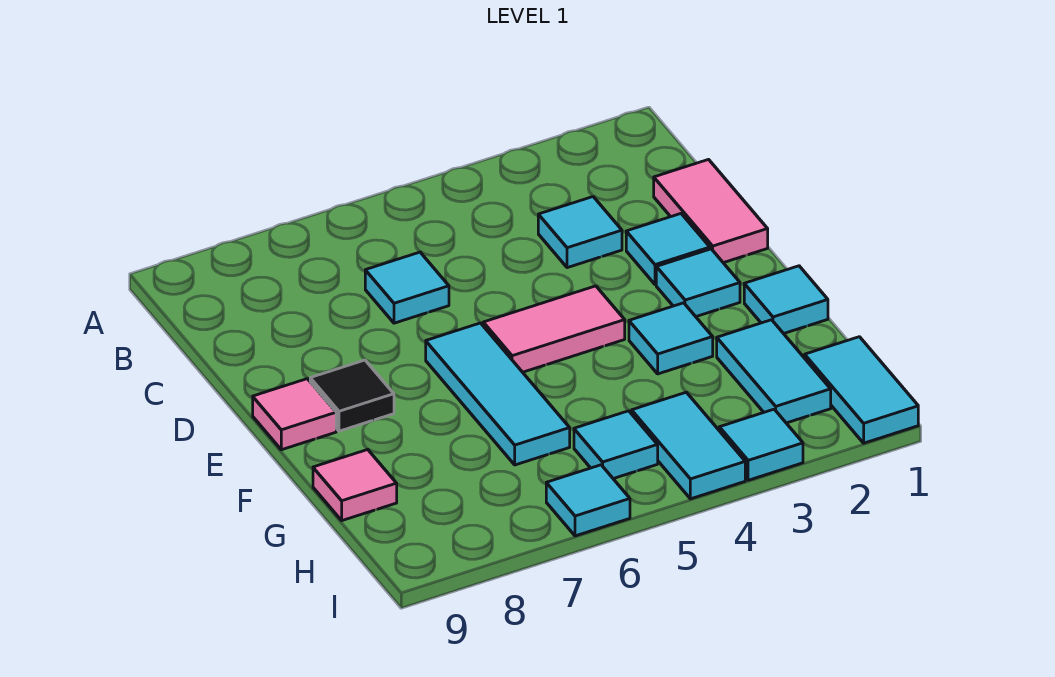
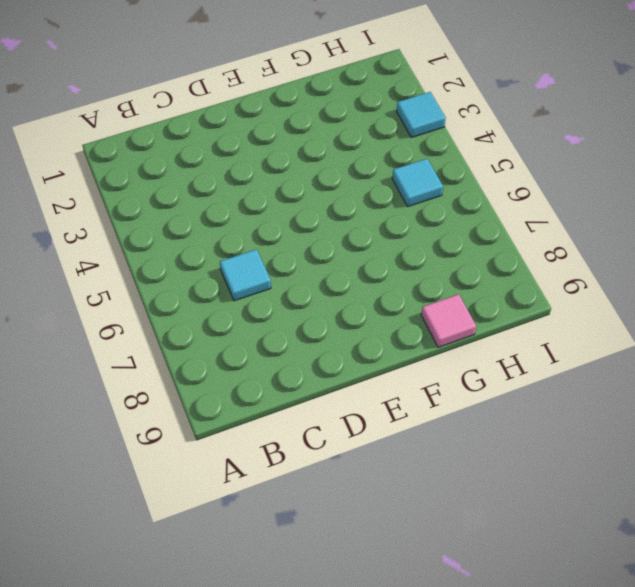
none -> pink 1x2 tile [654,160,768,263]
none -> cyan 1x1 tile [538,197,622,268]
none -> cyan 1x1 tile [626,214,710,285]

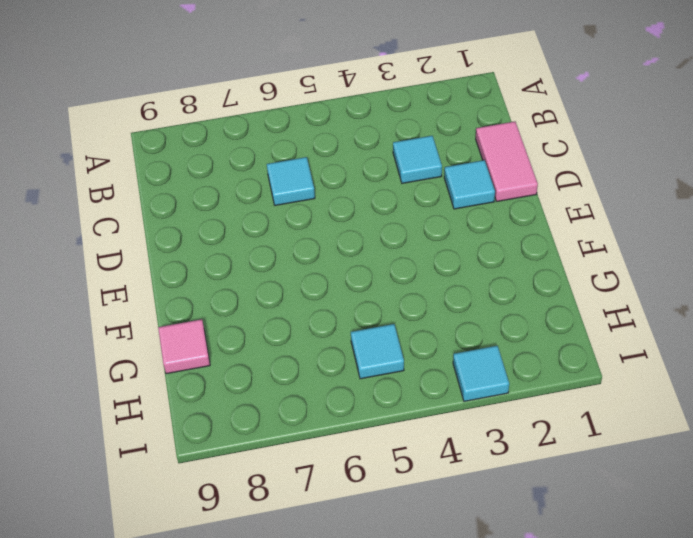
none -> cyan 1x1 tile [656,249,740,317]
none -> pink 1x2 tile [483,286,625,372]
none -> cyan 1x3 tile [426,323,570,465]

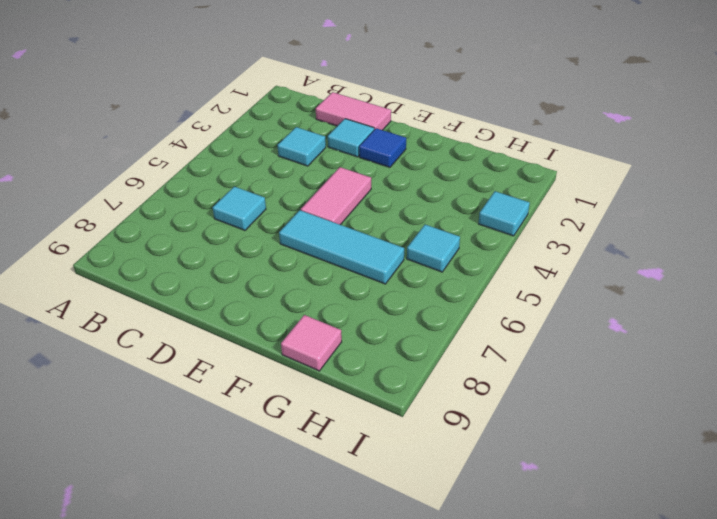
blue 1x1 tile [359,128,406,167] -> cyan 1x1 tile [656,249,740,317]
none -> black 1x1 tile [310,360,394,431]
none -> pink 1x1 tile [253,379,336,450]
none -> cyan 1x1 tile [744,266,828,334]

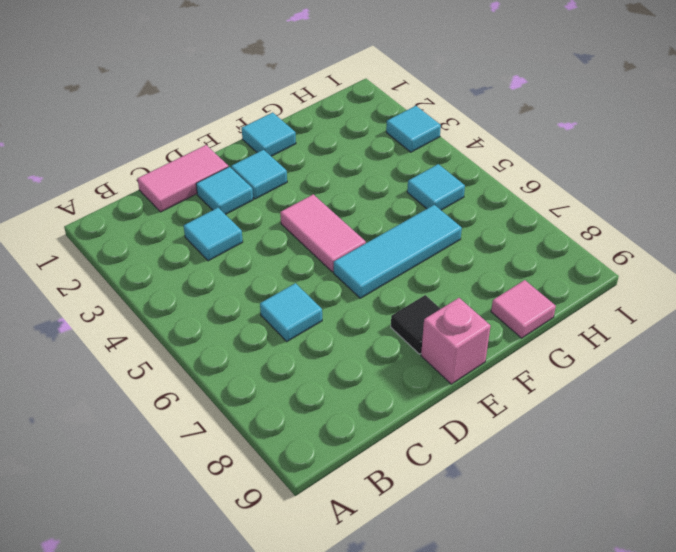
pink 1x1 brick [421,298,490,384] -> pink 1x1 tile [253,379,336,450]
none -> cyan 1x1 tile [629,303,713,374]
none -> cyan 1x2 tile [717,320,831,423]
none -> cyan 1x2 tile [805,337,918,443]

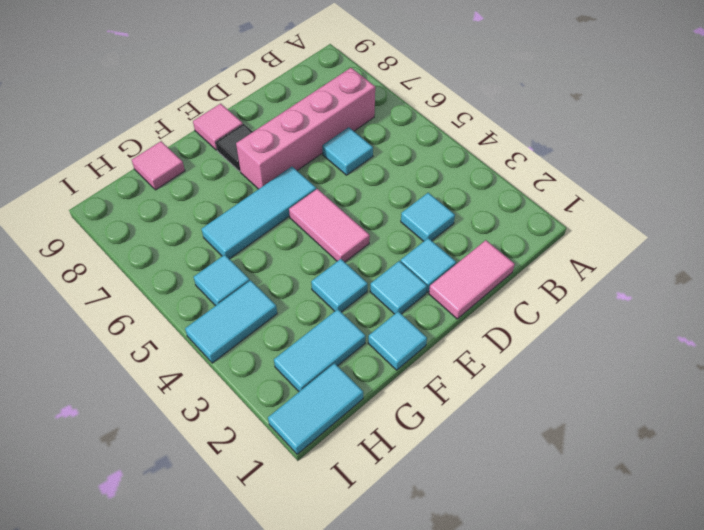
pink 1x4 brick [236,68,375,189] -> none
none -> cyan 1x1 tile [719,409,803,480]
none -> cyan 1x1 tile [546,465,630,536]

